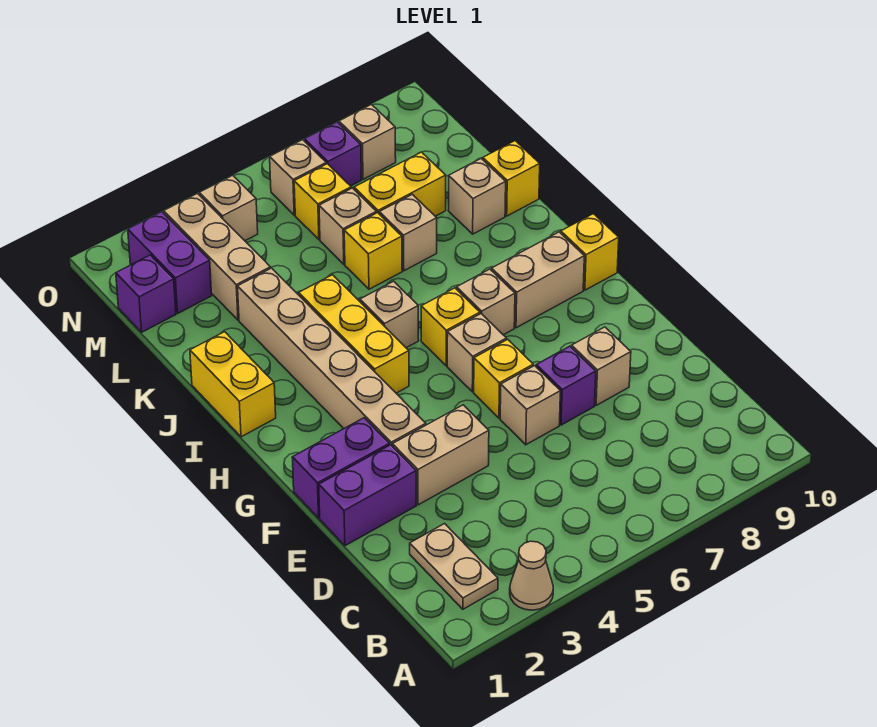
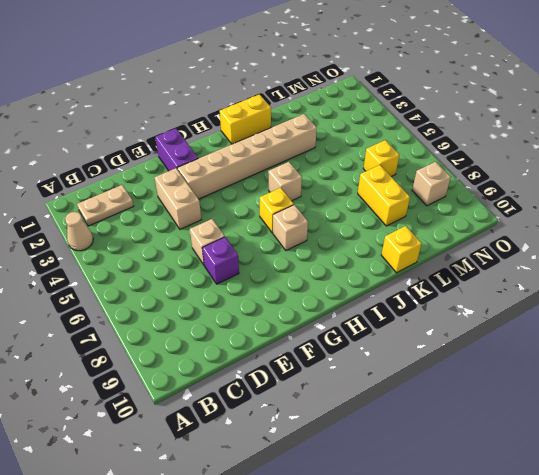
none -> purple 1x2 brick [319,445,416,546]
none -> tan 1x1 brick [572,327,631,405]
none -> yellow 1x1 brick [474,339,533,418]
none -> tan 1x1 brick [447,314,506,392]

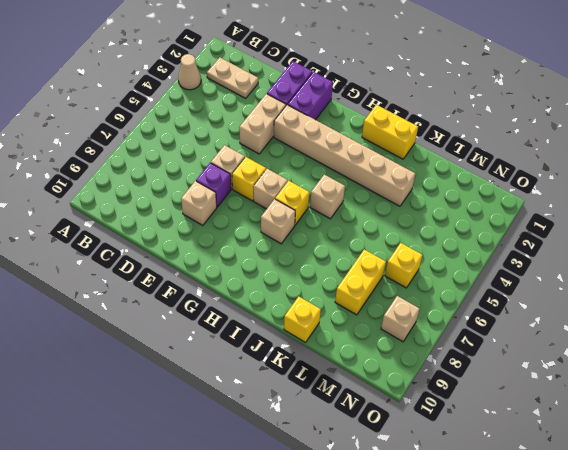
none -> yellow 1x3 brick [299,275,409,393]
none -> tan 1x2 brick [492,232,584,328]
none -> yellow 1x1 brick [561,214,619,290]
none -> yellow 1x1 brick [344,213,402,289]

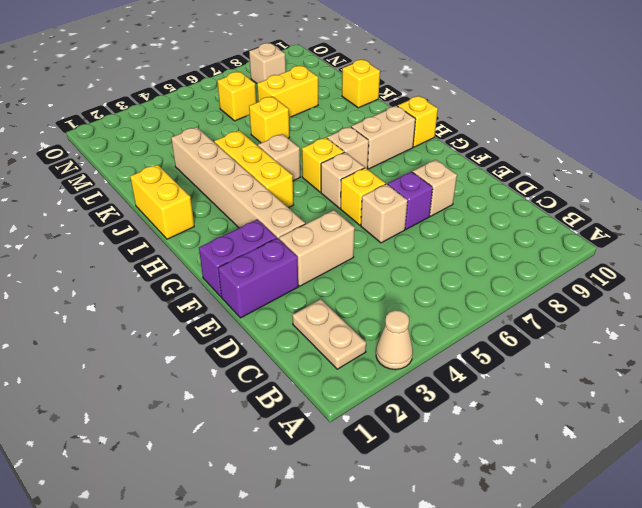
none -> tan 1x1 brick [379,194,437,271]
none -> tan 1x1 brick [448,159,506,234]
none -> tan 1x3 brick [164,194,271,320]
none -> tan 1x1 brick [319,188,376,264]

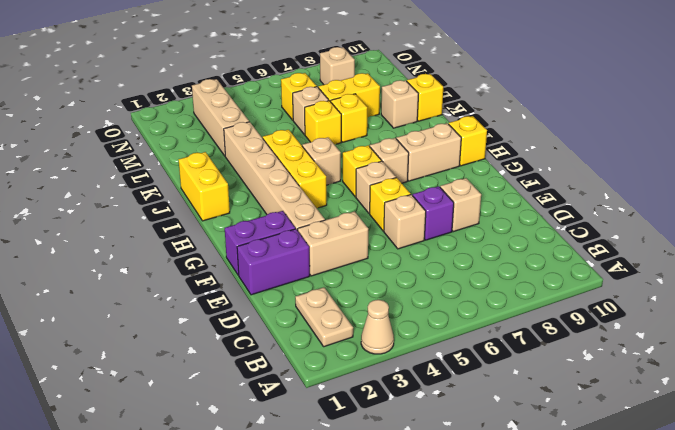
yellow 1x1 brick [331,94,367,142] -> tan 1x1 brick [379,194,437,271]
none -> purple 1x1 brick [116,255,176,332]
none -> purple 1x2 brick [128,212,212,313]
none -> tan 1x1 brick [199,175,258,241]
none -> tan 1x1 brick [270,140,326,215]

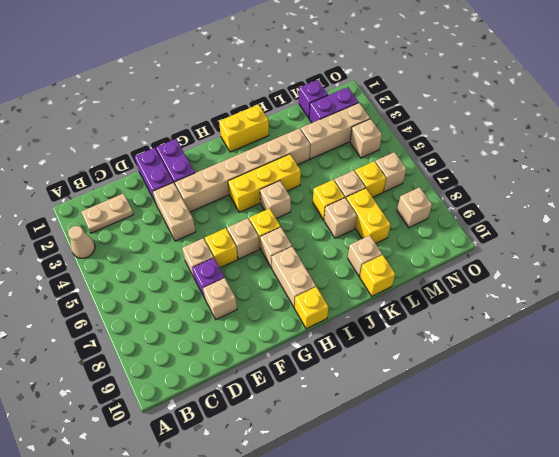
none -> purple 1x1 brick [304,122,361,186]

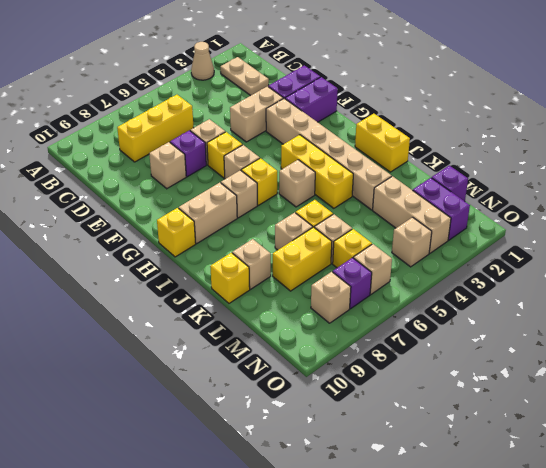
yellow 1x3 brick [117,95,194,162] -> none

